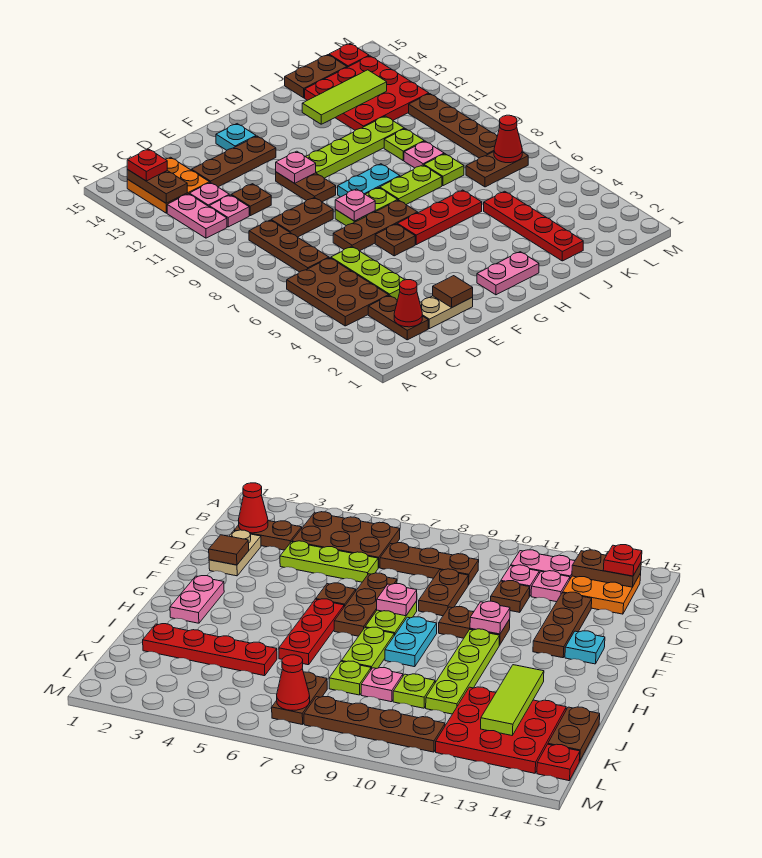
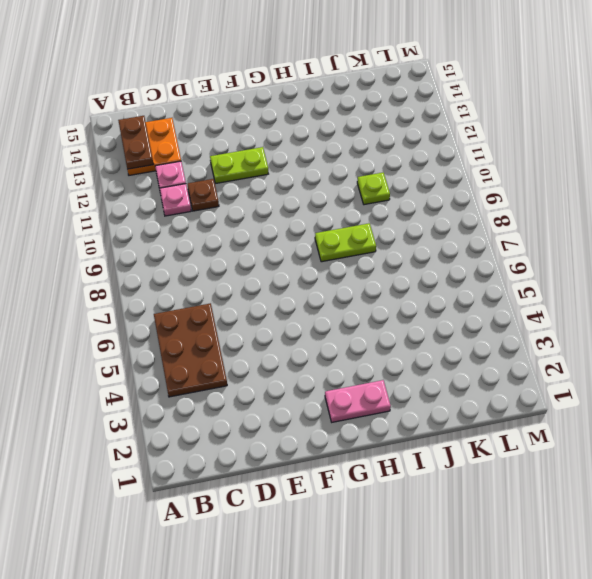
lime 1x2 plate [210,147,268,183] -> lime 1x2 plate moved to [335,188,398,226]
none -> pink 1x2 plate [167,194,227,238]
none -> brown 1x2 plate [368,295,428,340]
none -> brown 1x3 plate [249,220,329,272]
none -> tan 1x2 plate [420,296,473,329]

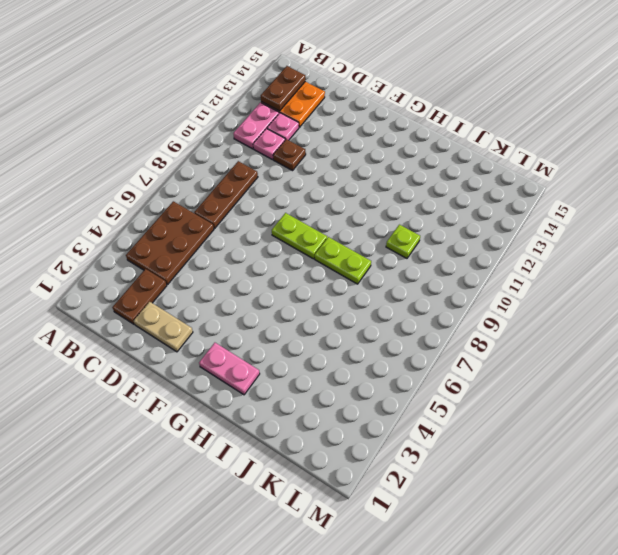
none -> lime 1x3 plate [331,247,405,300]
none -> brown 1x2 plate [271,197,333,237]
none -> brown 1x3 plate [192,136,276,187]
none -> brown 1x3 plate [333,200,418,251]

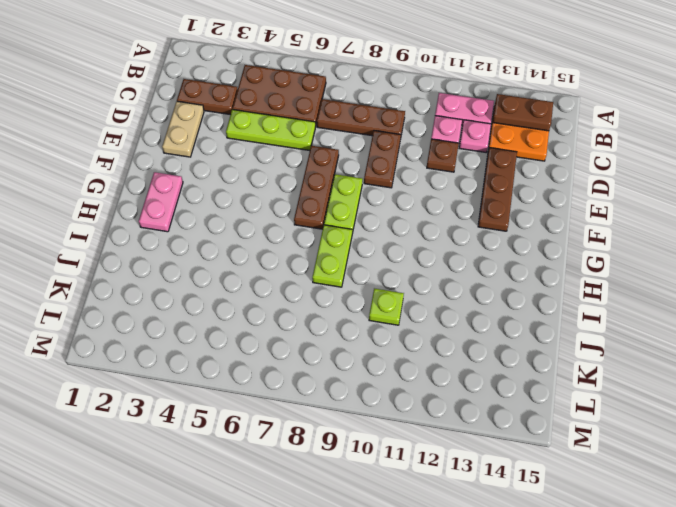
none -> brown 1x1 plate [375,224,415,256]
none -> brown 1x2 plate [276,172,336,202]
none -> cyan 1x1 plate [216,124,256,150]
none -> red 1x3 plate [397,190,482,245]

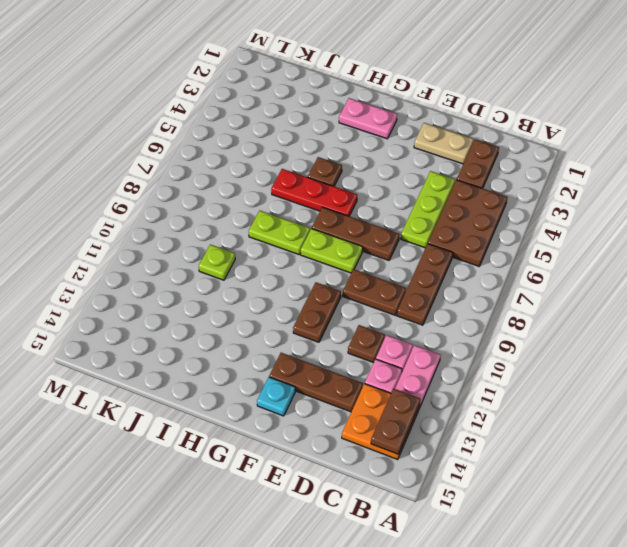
brown 1x1 plate [308,157,342,186] -> brown 1x1 plate moved to [375,224,415,256]
none -> cyan 1x2 plate [338,164,400,197]
none -> lime 1x4 plate [306,116,404,178]
none -> red 1x4 plate [484,191,583,261]
none -> lime 1x1 plate [424,154,464,186]

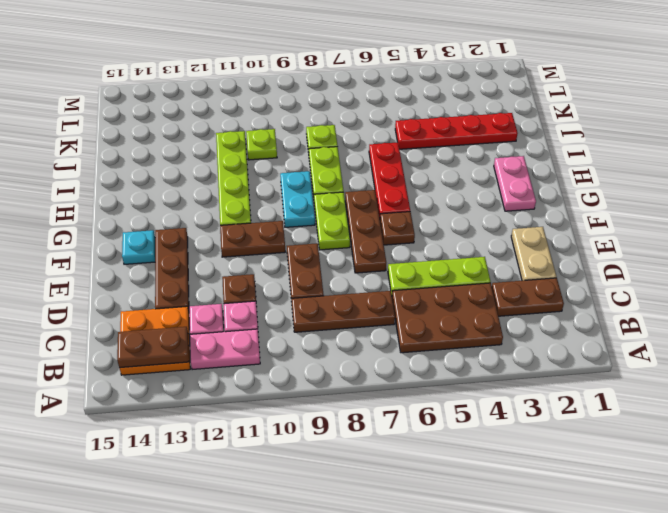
none -> pink 1x1 plate [404,141,444,168]
none -> red 3x3 plate [305,56,429,130]
none -> brown 1x2 plate [285,55,347,98]
none -> brown 1x2 plate [466,152,528,187]

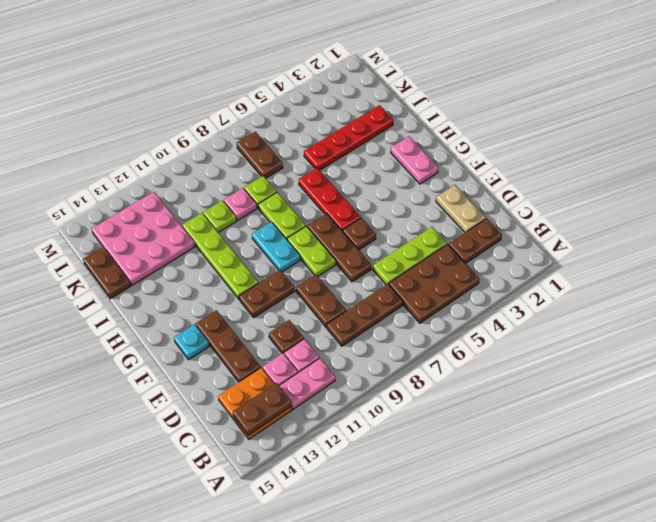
pink 3x3 plate [92,192,195,285] -> red 3x3 plate [305,56,429,130]
none -> brown 1x4 plate [409,94,497,158]
none -> red 1x1 plate [329,43,369,67]
none -> red 1x1 cone [394,280,422,327]
none -> brown 1x1 tile [433,276,473,307]

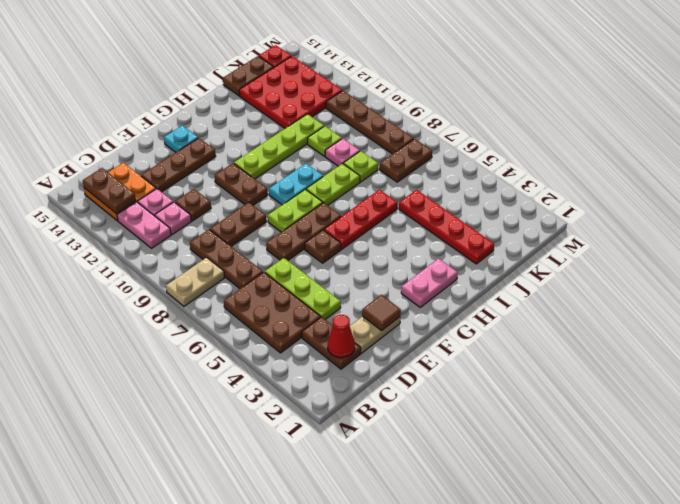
tan 1x2 plate [166,257,225,306] -> none
none -> pink 1x1 plate [335,189,375,221]
none -> pink 1x1 plate [276,151,316,183]
none -> lime 1x3 tile [302,70,387,124]
none -> red 1x1 cone [494,115,522,163]

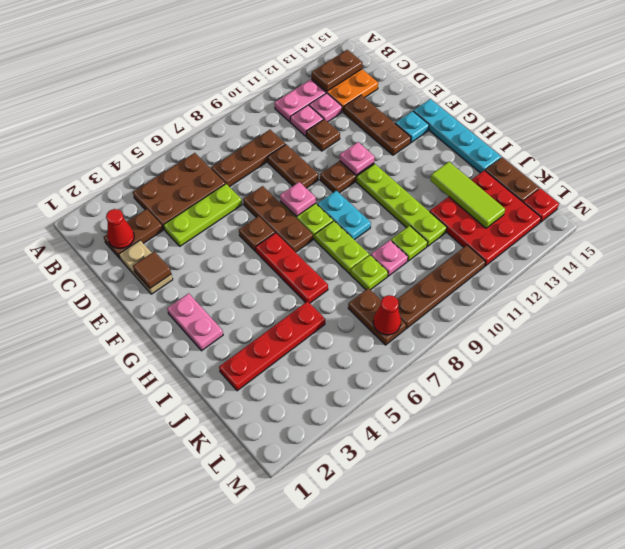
cyan 1x4 plate [413,99,501,173] -> none
none -> red 1x1 plate [127,149,167,181]

